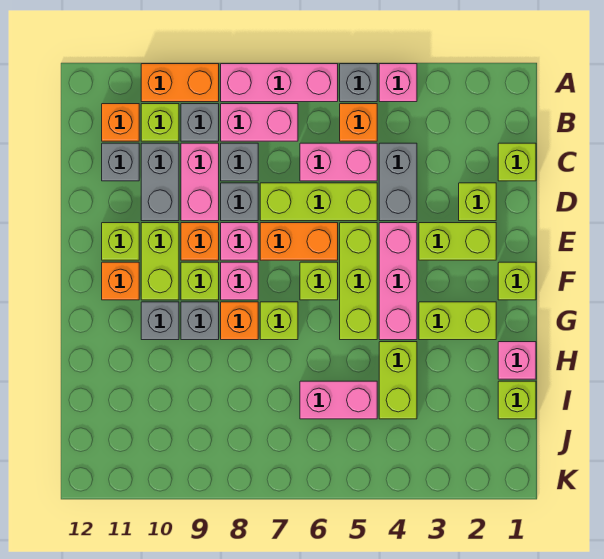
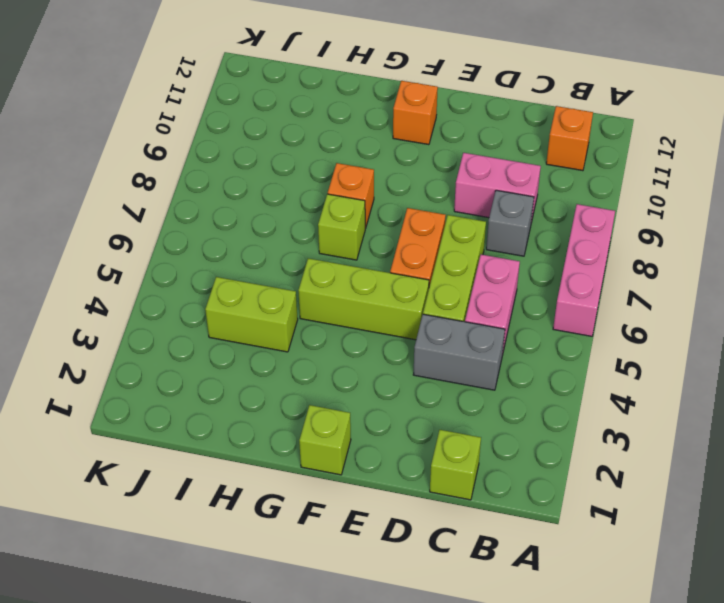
none -> pink 1x1 brick [379,64,417,102]
none -> grey 1x1 brick [340,64,377,102]
none -> orange 1x2 brick [141,64,219,102]
none -> orange 1x1 brick [340,104,377,141]

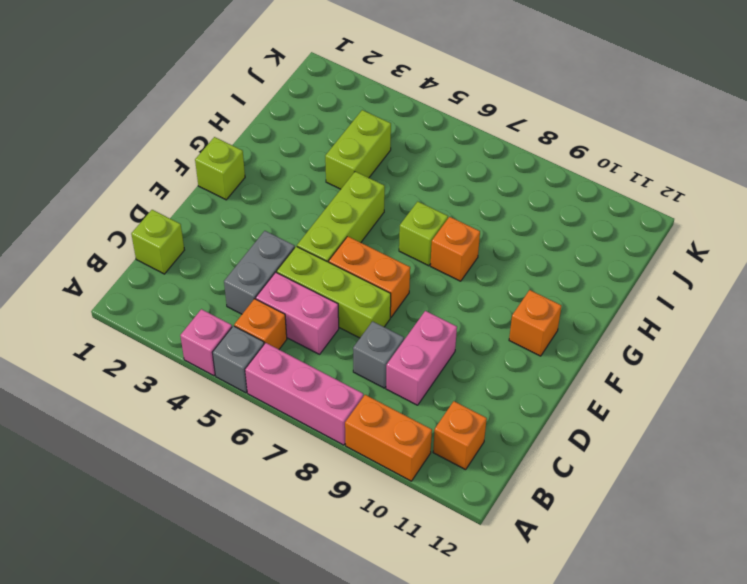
none -> pink 1x2 brick [221,104,298,141]
none -> grey 1x1 brick [181,104,219,141]
none -> lime 1x1 brick [141,104,179,141]
none -> grey 1x2 brick [141,143,179,221]

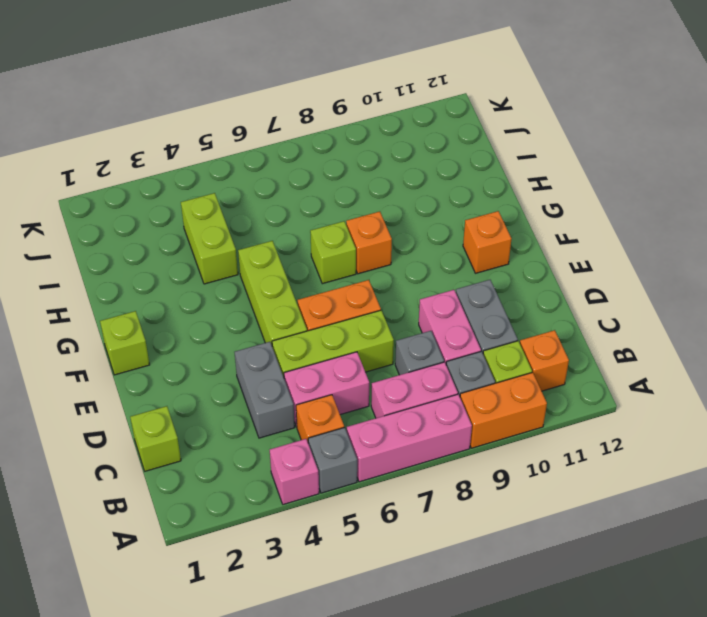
none -> grey 1x1 brick [102,143,139,181]
none -> lime 1x1 brick [459,183,496,221]
none -> grey 1x1 brick [221,183,258,221]
none -> lime 1x2 brick [419,223,496,260]

